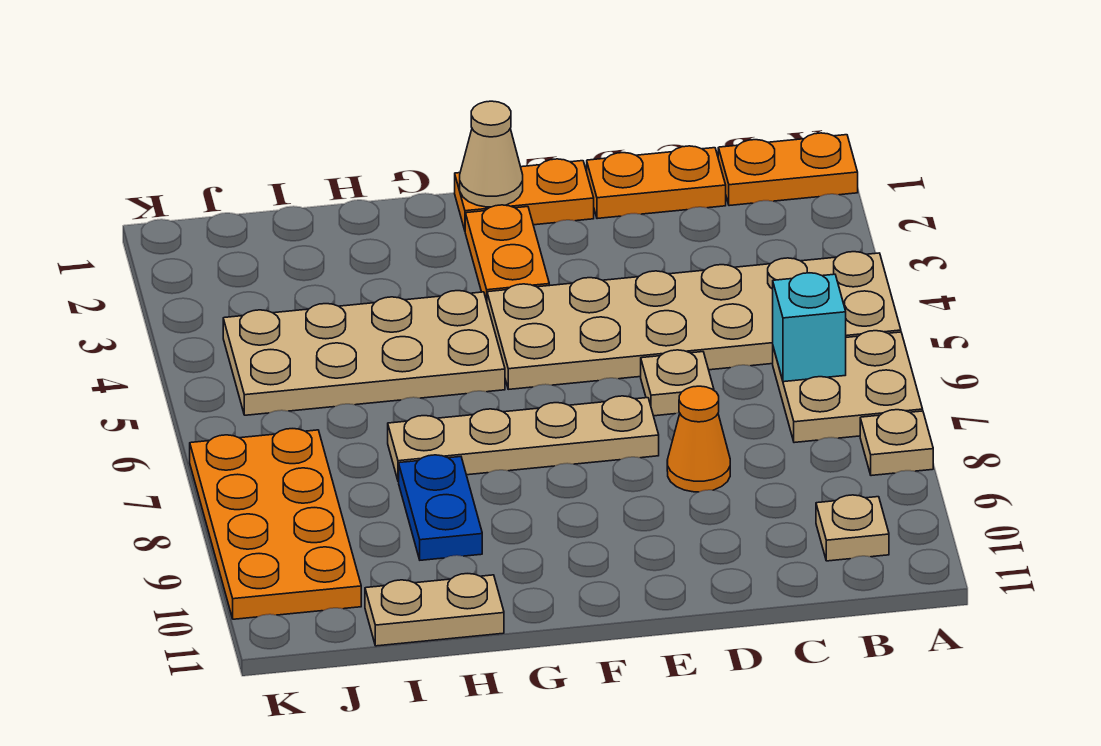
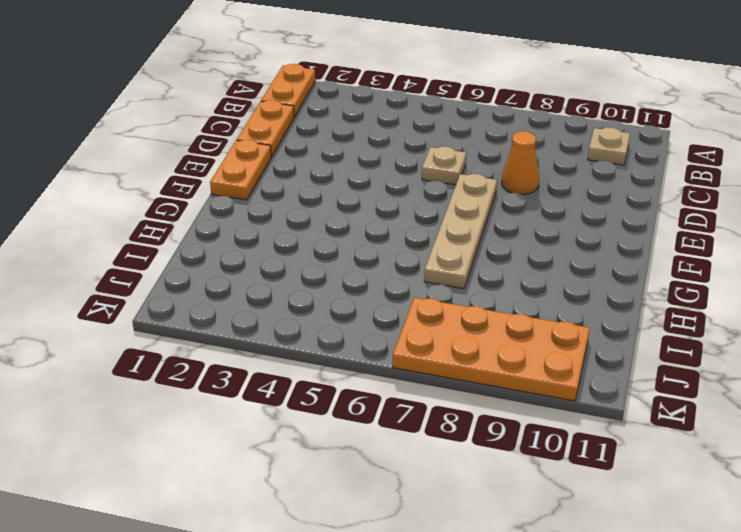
none -> tan 2x6 plate [487,252,901,389]
none -> tan 2x2 plate [773,331,923,443]
none -> tan 1x1 plate [860,410,933,476]

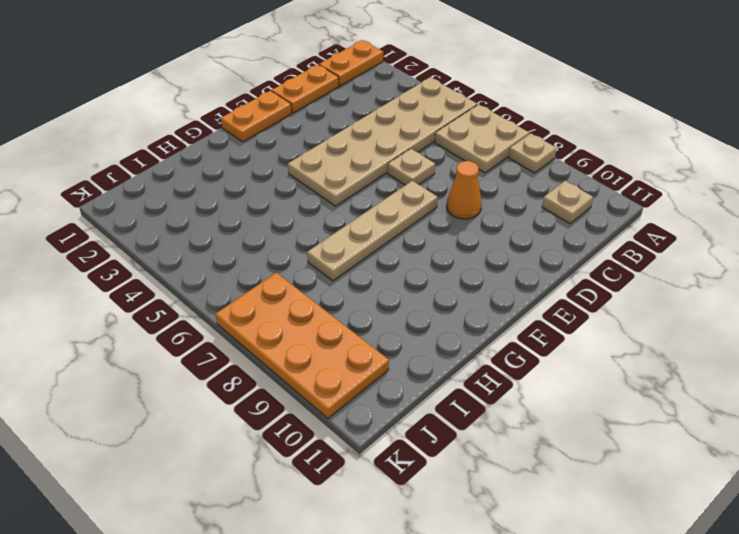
none -> orange 1x2 plate [465,205,549,301]
none -> tan 2x4 plate [223,291,505,415]
none -> blue 1x2 plate [399,455,482,560]

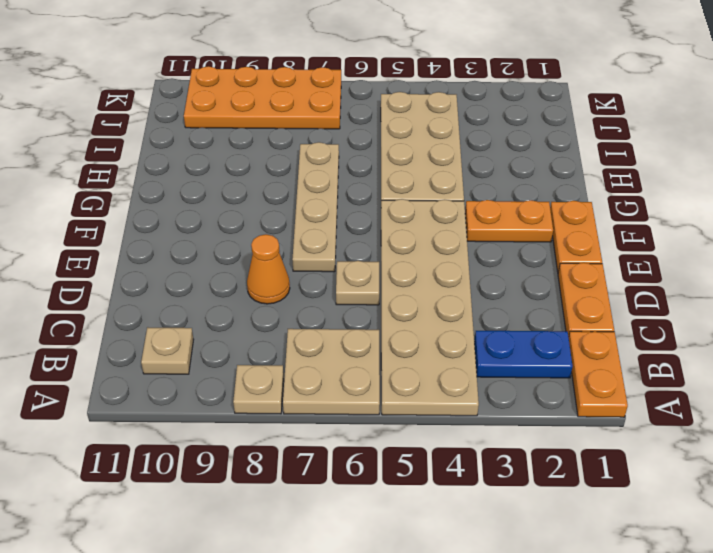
blue 1x2 plate [474,331,572,378] -> blue 1x2 plate moved to [399,455,482,560]
none -> tan 1x2 plate [365,574,504,646]
none -> cyan 1x1 brick [773,273,846,382]
none -> tan 1x1 cone [460,101,523,207]

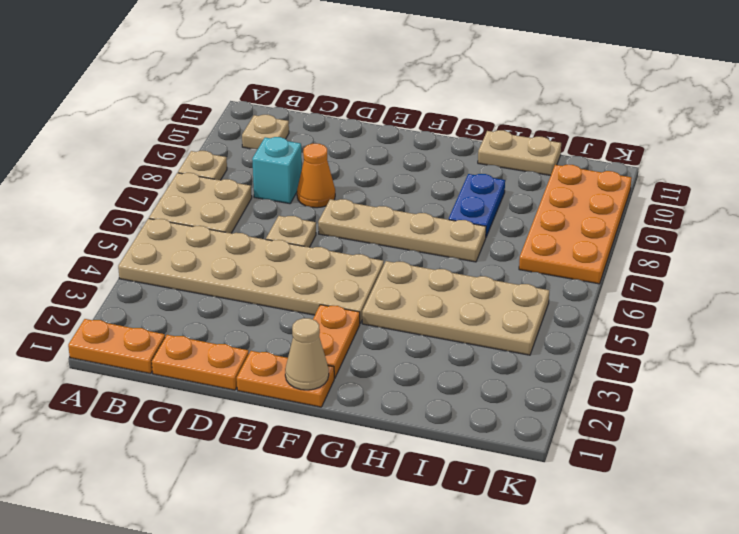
cyan 1x1 brick [252,137,302,204] -> cyan 1x1 brick moved to [773,273,846,382]

